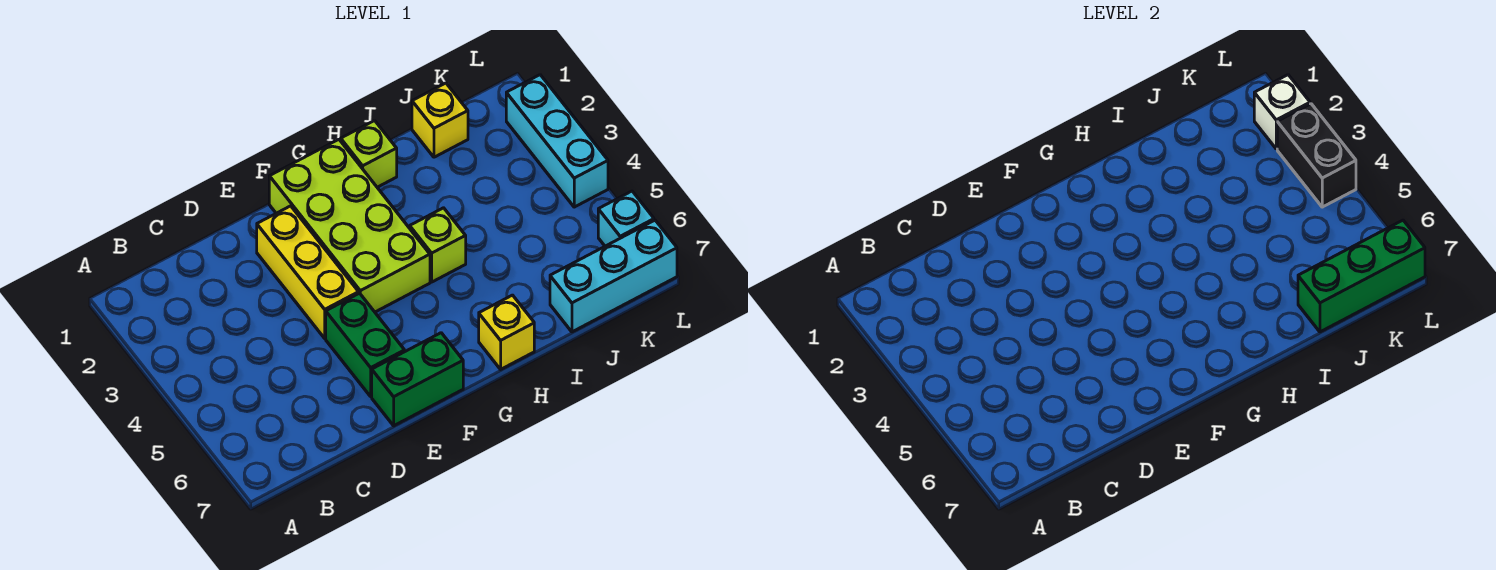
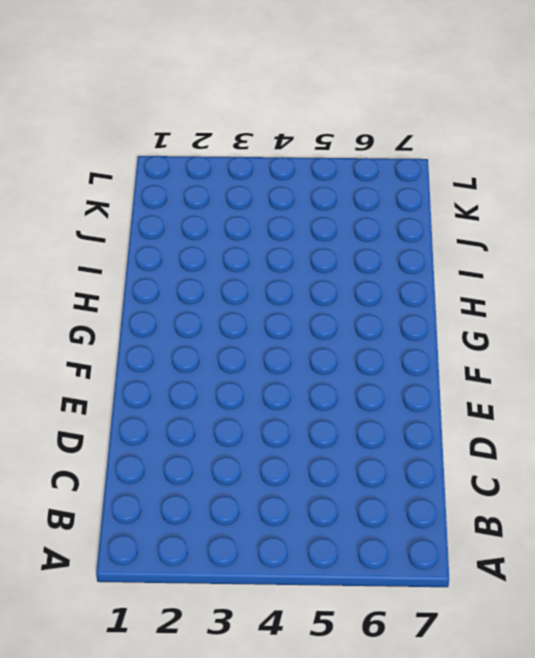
none -> yellow 1x3 brick [257,206,359,338]
none -> green 1x2 brick [326,293,405,396]
none -> green 1x2 brick [372,333,463,426]

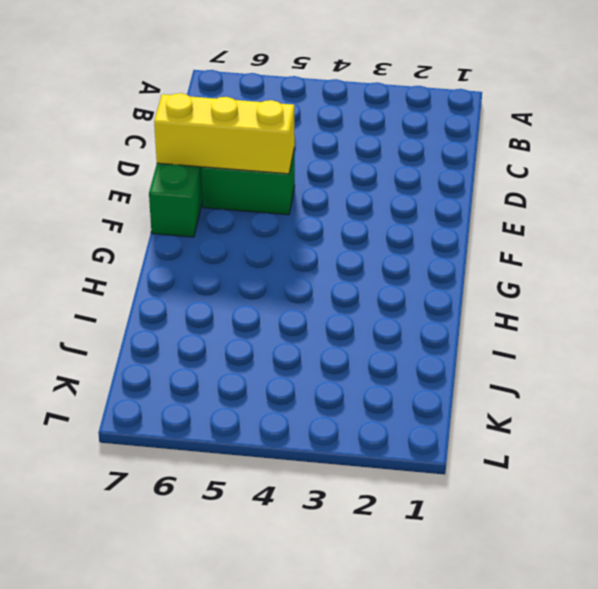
yellow 1x3 brick [154,93,295,174] -> yellow 1x3 brick moved to [257,206,359,338]
none -> lime 2x4 brick [269,139,430,312]
none -> lime 1x1 brick [341,121,397,187]
none -> lime 1x1 brick [410,208,466,282]

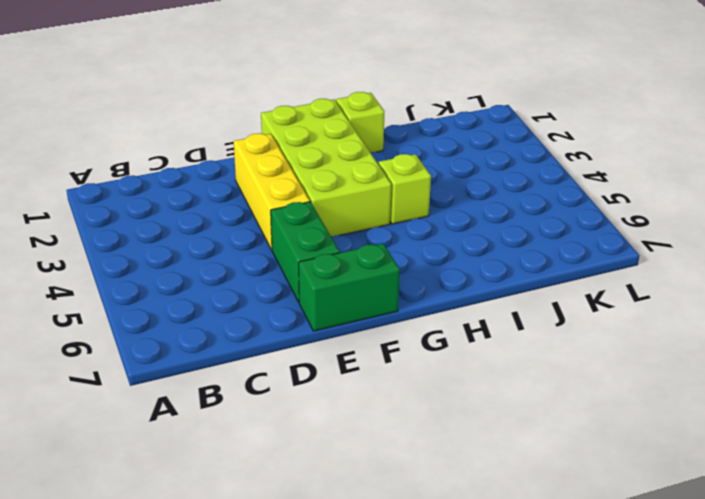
none -> yellow 1x1 brick [479,295,534,369]
none -> yellow 1x1 brick [412,83,468,157]
none -> cyan 1x3 brick [550,220,677,332]

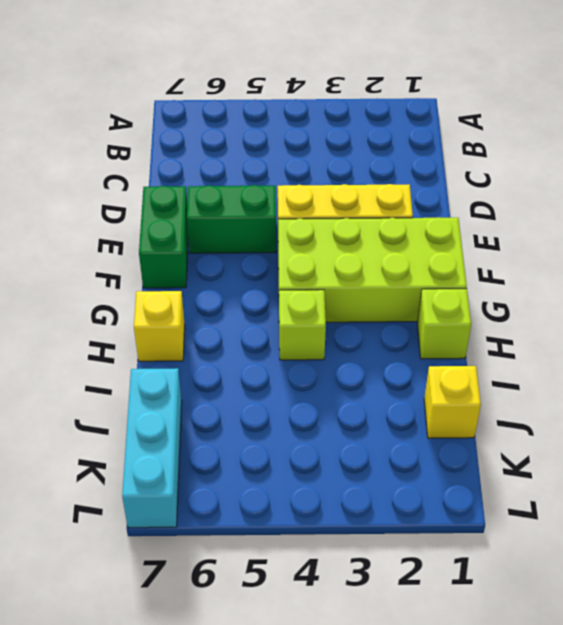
none -> cyan 1x3 brick [506,75,608,207]
none -> cyan 1x1 brick [598,191,654,246]
none -> green 1x3 brick [1298,220,1425,332]

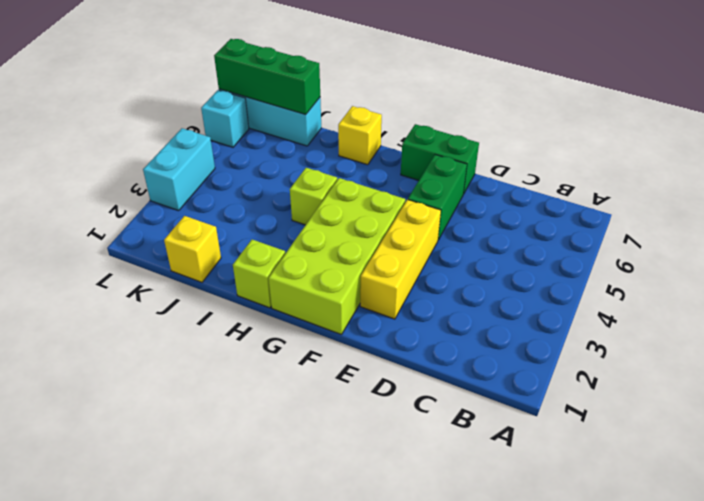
cyan 1x2 brick [143,128,215,211] -> cyan 1x3 brick [506,75,608,207]
none -> white 1x1 brick [1254,75,1310,149]
none -> black 1x2 brick [1277,104,1356,207]

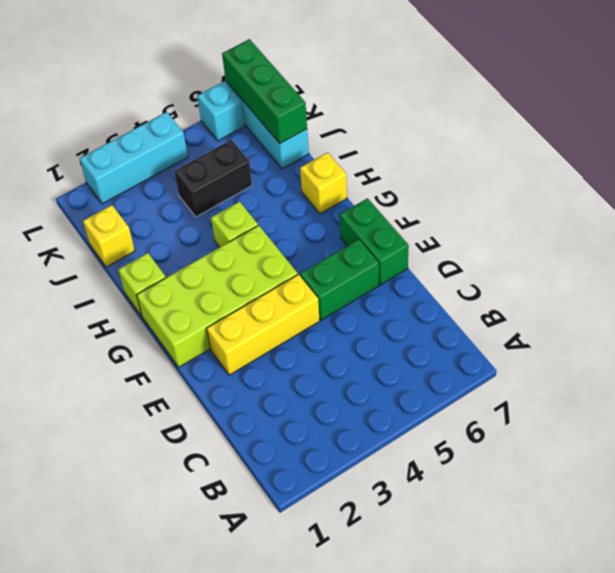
black 1x2 brick [174,140,252,217] -> black 1x2 brick moved to [1277,104,1356,207]
none -> white 1x1 brick [1254,75,1310,149]

